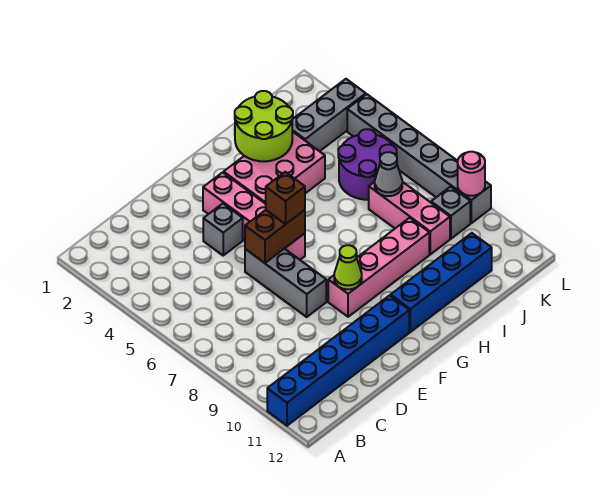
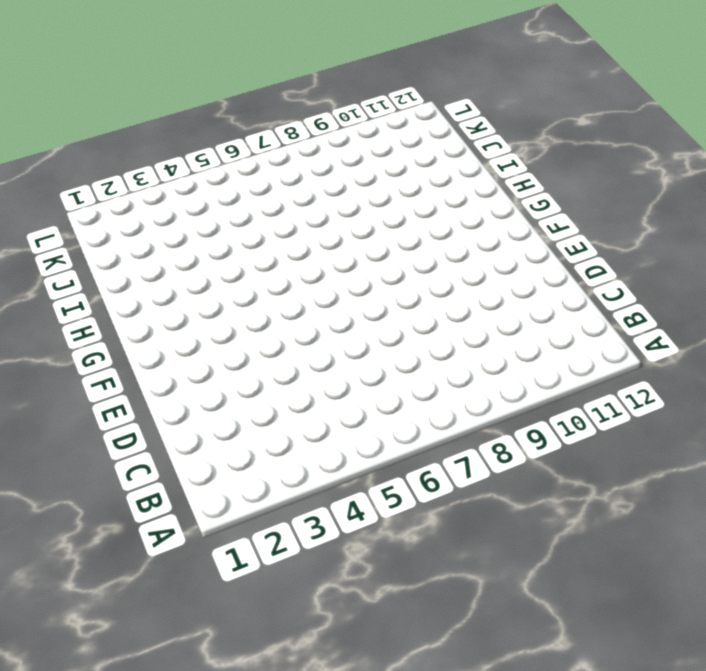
none -> blue 1x6 brick [267,295,409,426]
none -> grey 1x1 brick [203,204,243,255]
none -> grey 1x3 brick [245,249,326,317]

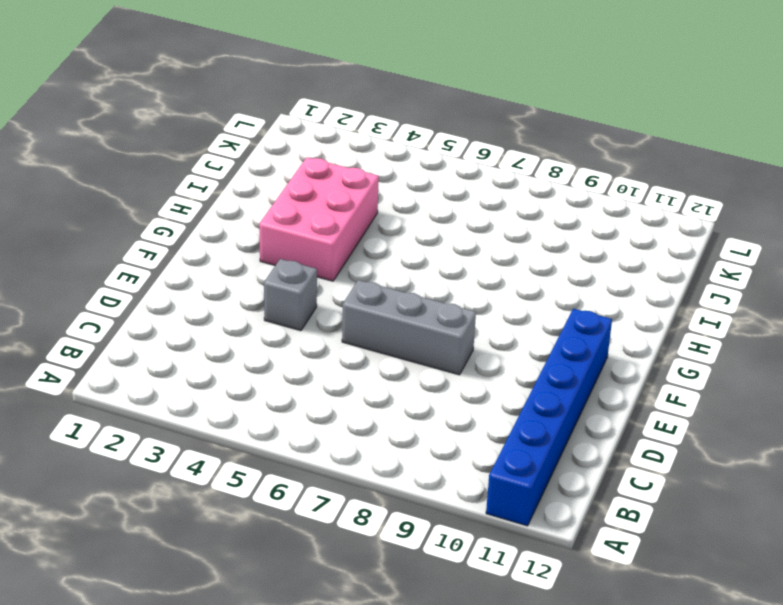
none -> pink 1x4 brick [203,172,305,260]
none -> pink 1x4 brick [328,218,429,317]
none -> blue 1x4 brick [391,233,492,332]

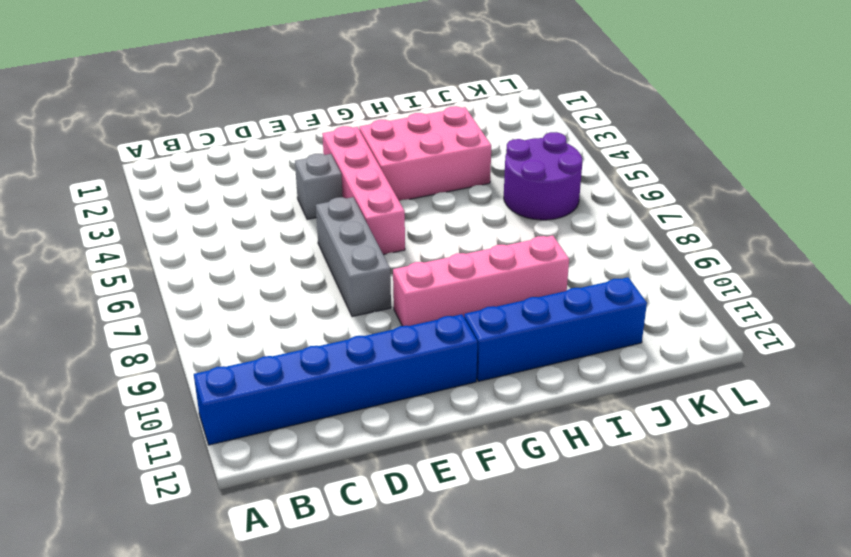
none -> grey 1x3 brick [292,79,366,151]
none -> pink 1x3 brick [369,182,450,254]
none -> grey 1x1 brick [431,187,470,239]

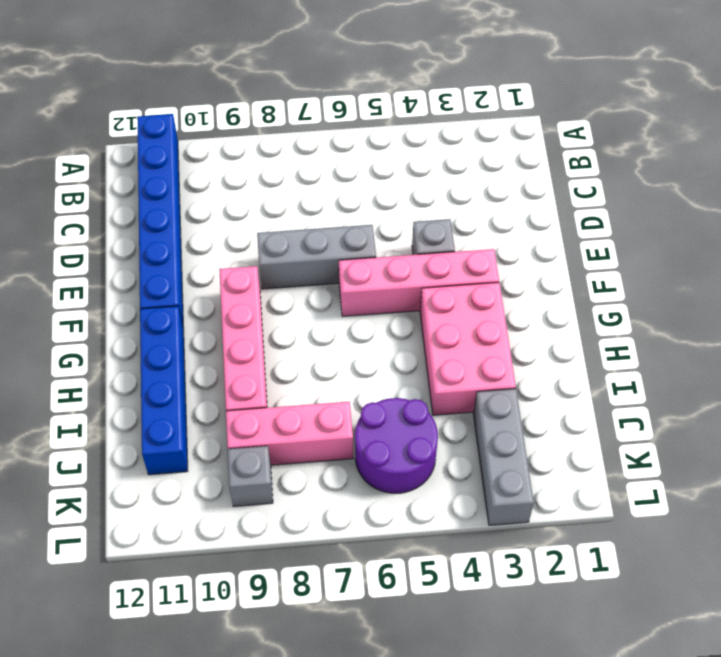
none -> grey 1x6 brick [347,94,491,223]
none -> brown 1x2 brick [245,210,305,263]
none -> lime 1x1 cone [334,245,362,289]

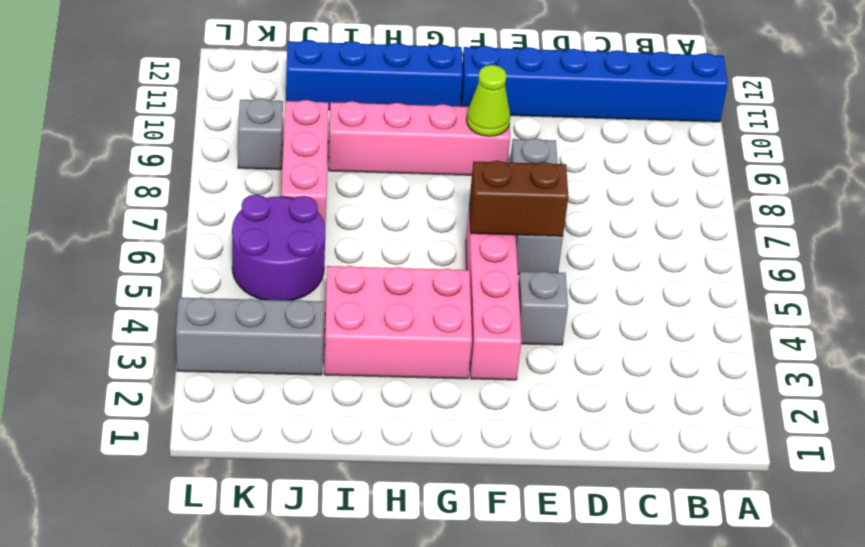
none -> grey 1x6 brick [347,94,491,223]
none -> lime 2x2 round brick [235,91,293,161]
none -> grey 1x1 cone [375,152,402,196]

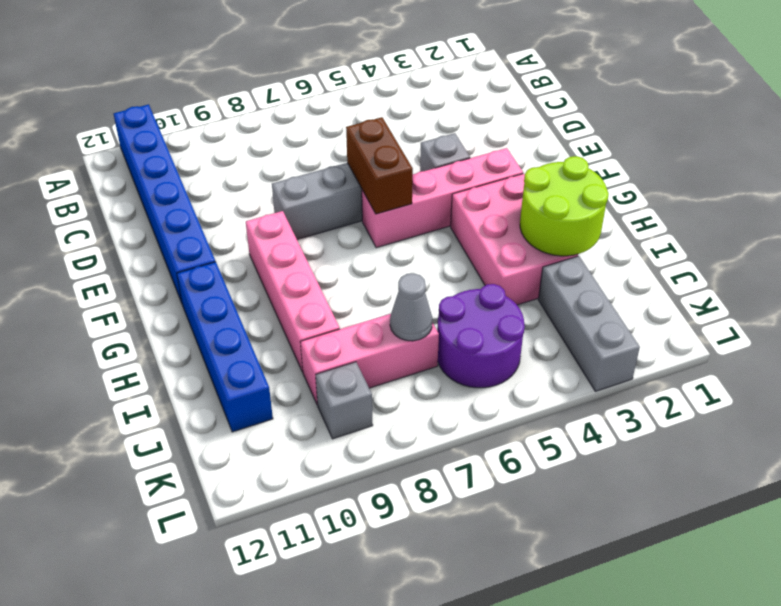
none -> grey 1x6 brick [347,94,491,223]
none -> lime 1x1 cone [334,245,362,289]
none -> pink 1x1 round brick [458,152,485,196]

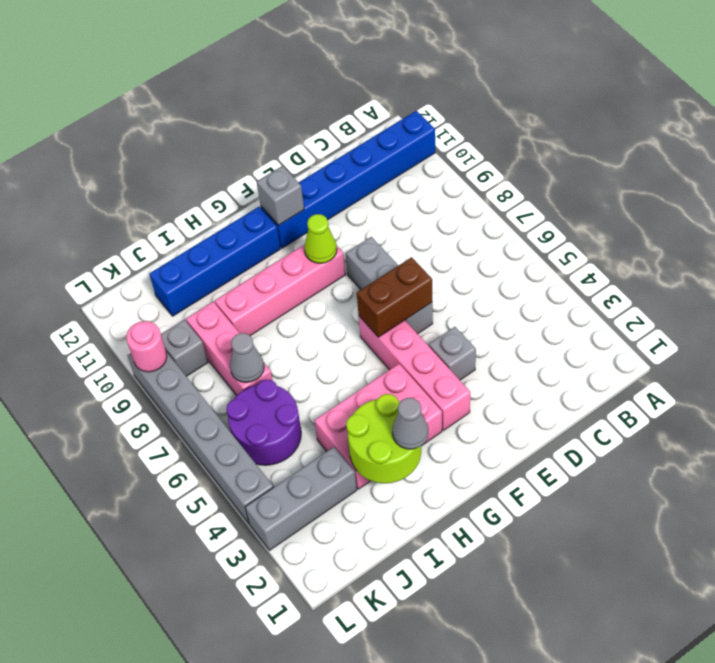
grey 1x1 brick [256,166,304,225] -> none
grey 1x1 cone [392,398,428,449] -> none
none -> brown 1x1 brick [266,172,305,224]

